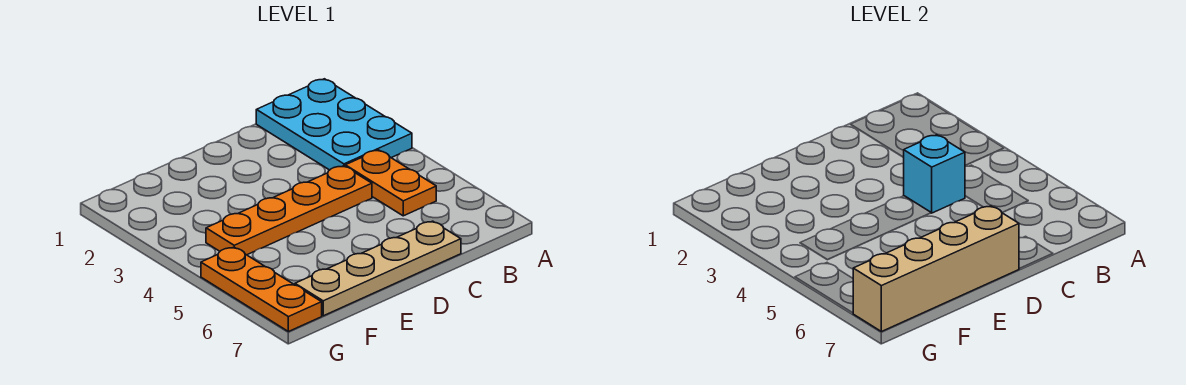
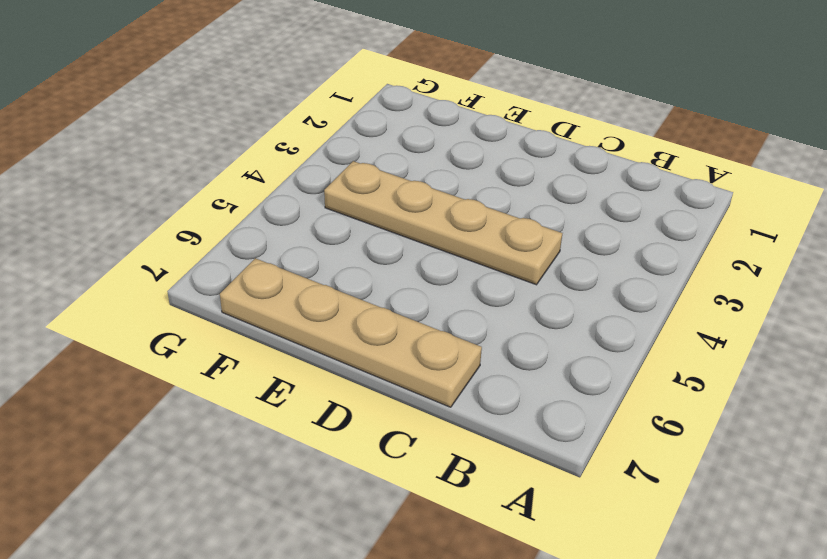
tan 1x4 plate [324,161,562,285] -> orange 1x4 plate [206,166,372,255]
none -> cyan 2x3 plate [256,79,412,170]
none -> orange 1x2 plate [345,150,436,216]

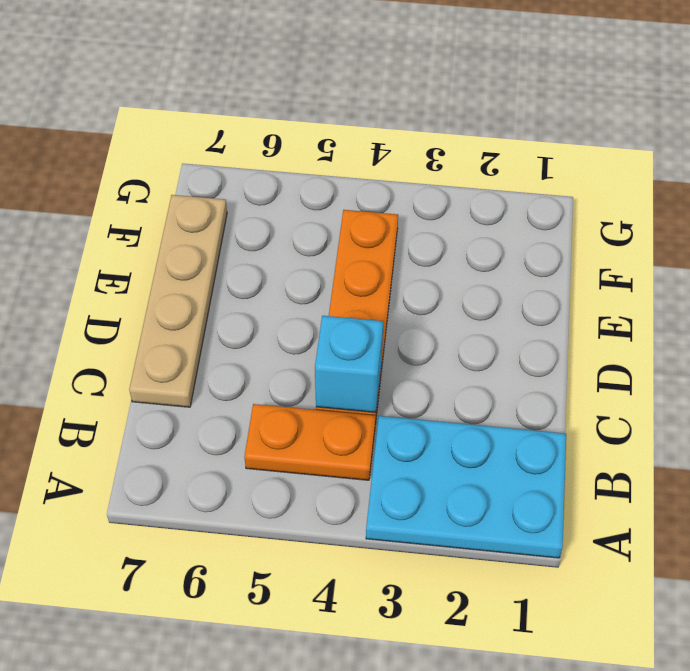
none -> orange 1x3 plate [201,247,322,332]
none -> tan 1x4 brick [853,206,1019,332]

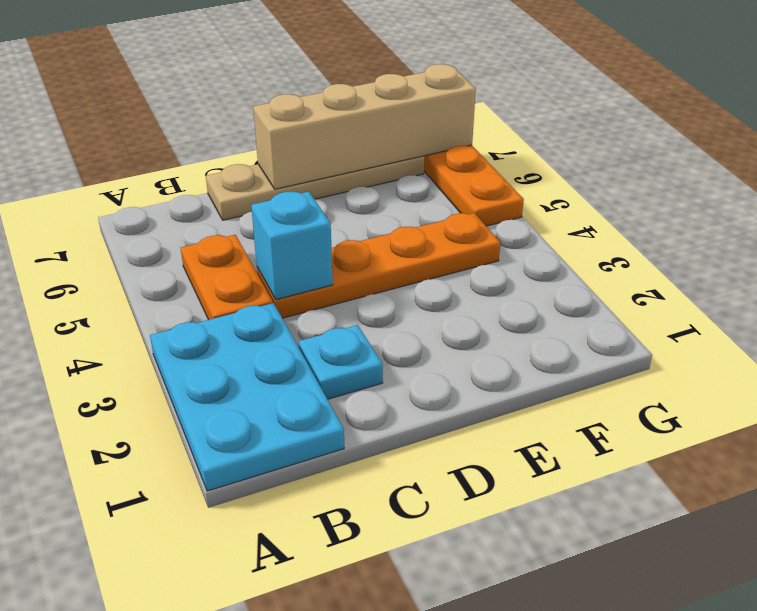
cyan 1x1 plate [299,325,383,399] -> none

